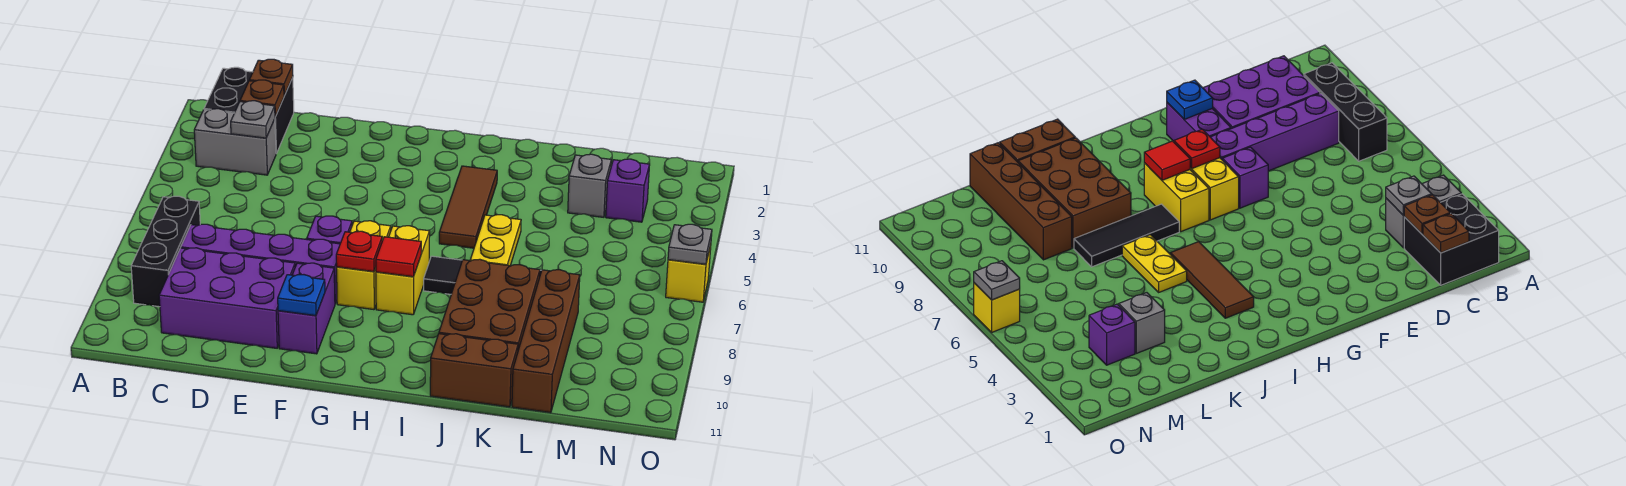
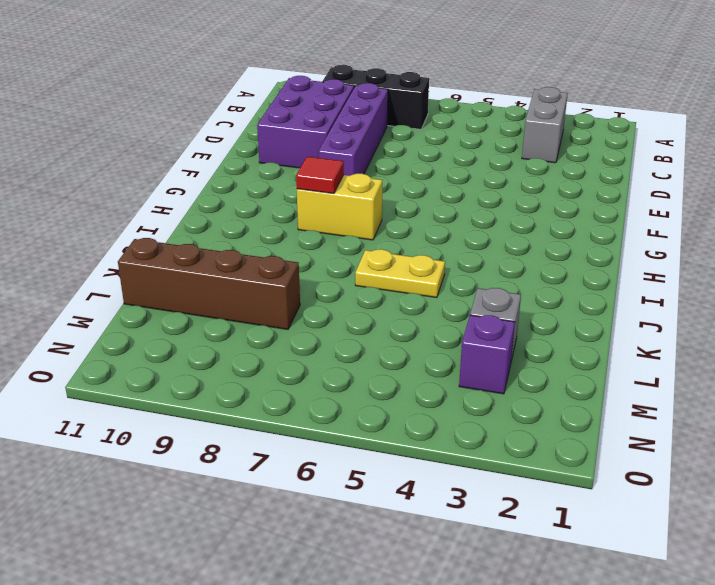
none -> black 2x2 brick [204,67,294,153]
none -> purple 1x1 brick [307,216,352,244]
none -> purple 1x2 brick [278,263,335,354]

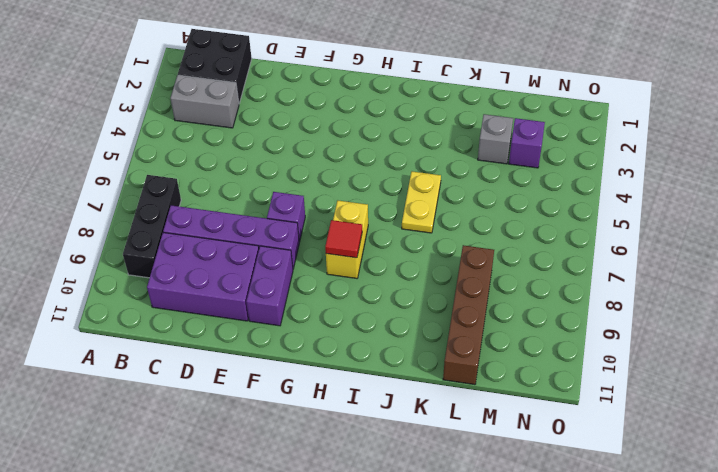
none -> yellow 1x2 brick [337,221,391,310]
none -> brown 1x3 tile [439,166,497,248]
none -> black 1x3 tile [424,256,542,294]

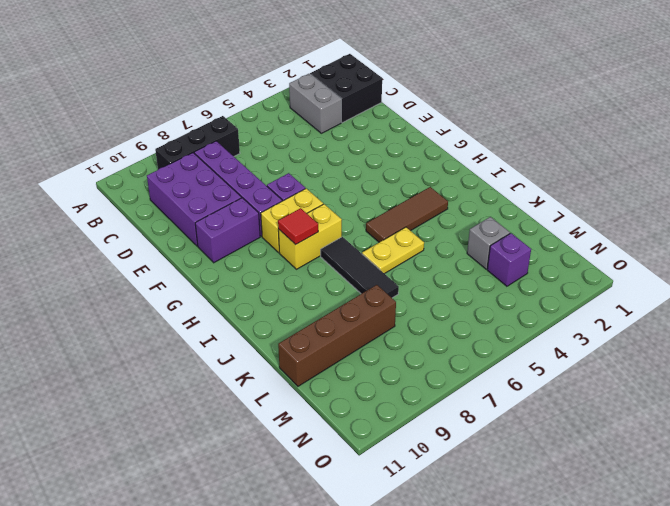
none -> brown 2x3 brick [439,259,540,350]
none -> brown 1x2 brick [430,334,518,407]
none -> yellow 1x1 brick [666,244,711,302]

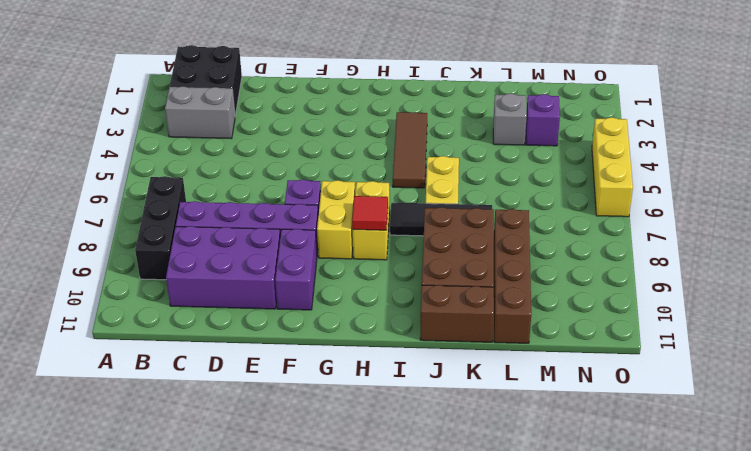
yellow 1x3 brick [592,117,633,217] -> yellow 1x1 brick [666,244,711,302]
none -> brown 1x1 plate [249,59,293,96]
none -> brown 1x1 plate [240,80,284,116]
none -> grey 1x1 plate [231,101,275,138]

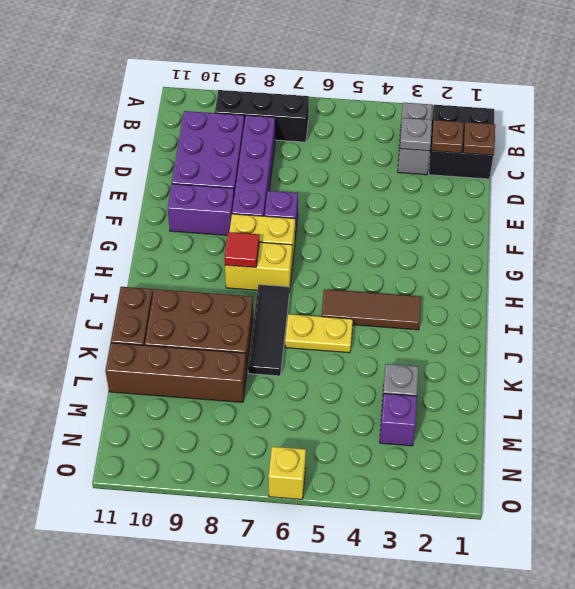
none -> blue 1x1 plate [278,275,325,316]
none -> red 1x1 plate [336,231,382,272]
none -> grey 1x1 plate [668,224,712,264]

